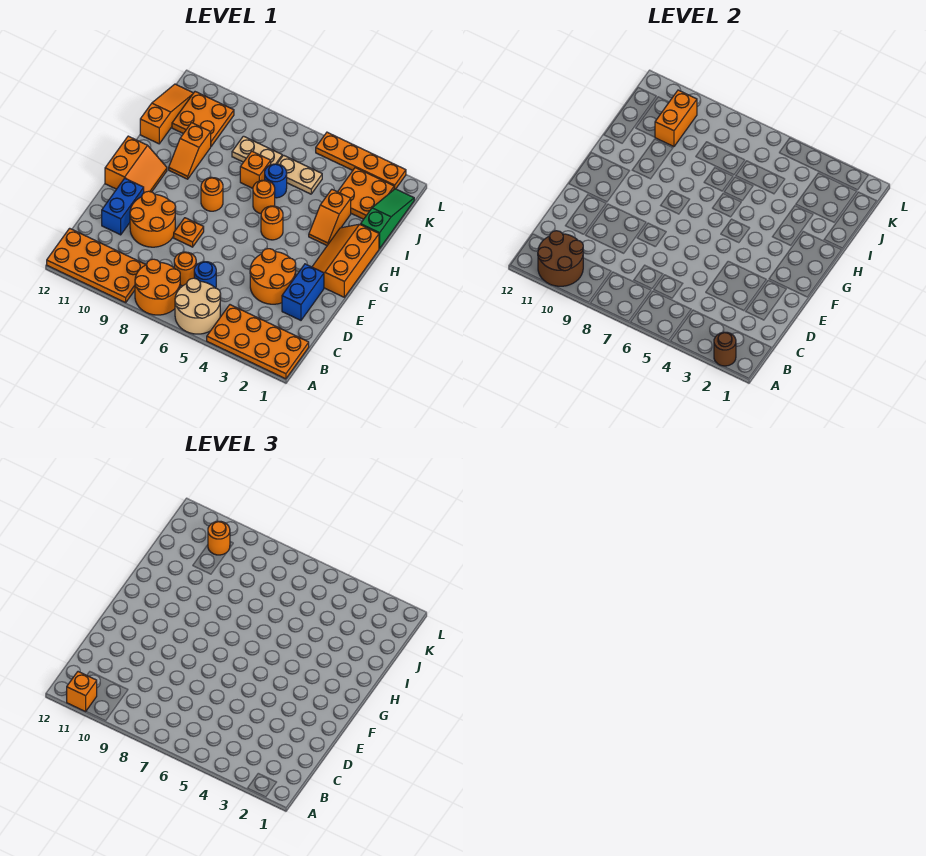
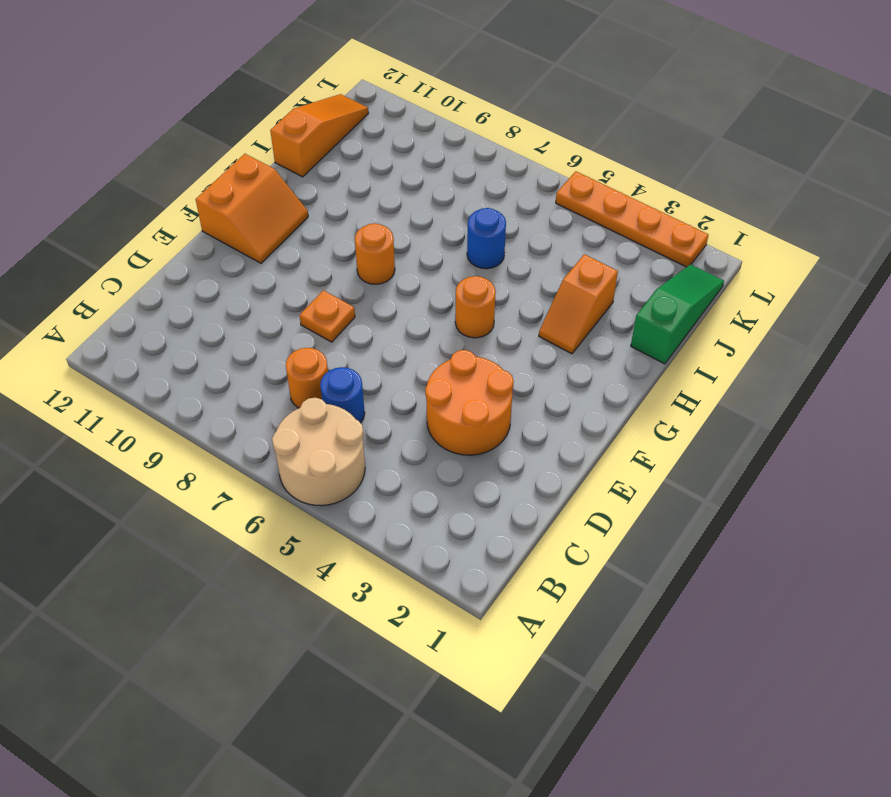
none -> orange 2x4 plate [207,305,309,379]
none -> orange 2x2 round brick [135,259,180,315]
none -> orange 2x4 plate [47,228,146,303]
none -> blue 1x2 brick [282,264,324,320]

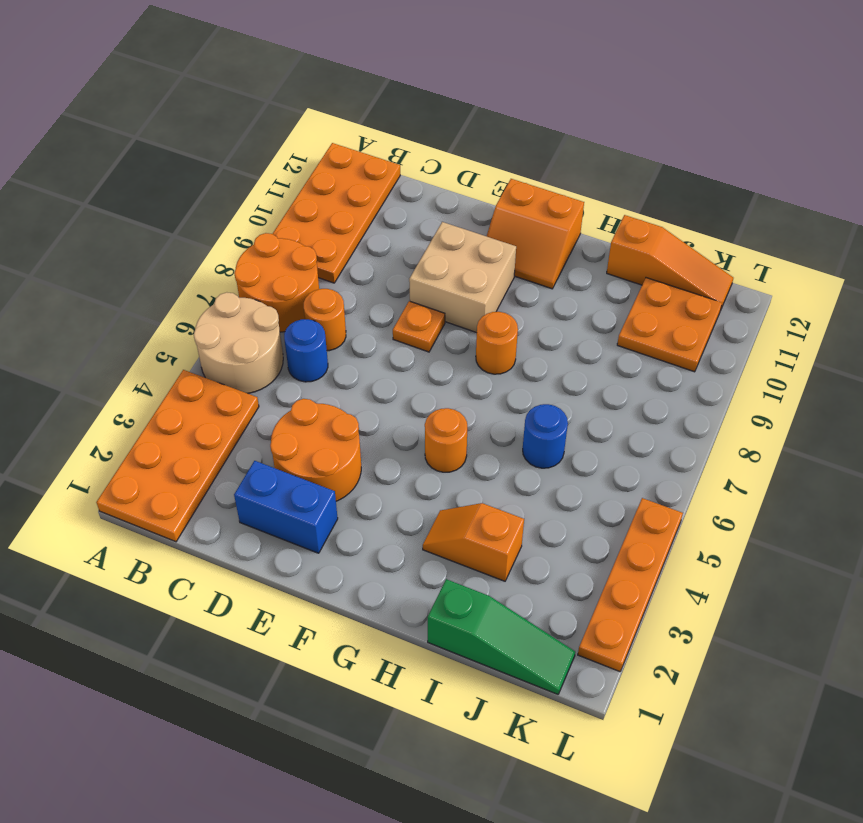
tan 2x2 brick [409,222,516,333] -> orange 2x2 round brick [130,191,176,247]
none -> blue 1x2 brick [102,178,144,235]
none -> orange 2x3 slope [312,224,379,297]
none -> orange 1x1 round brick [253,180,275,214]
none -> orange 1x2 slope [169,123,211,179]

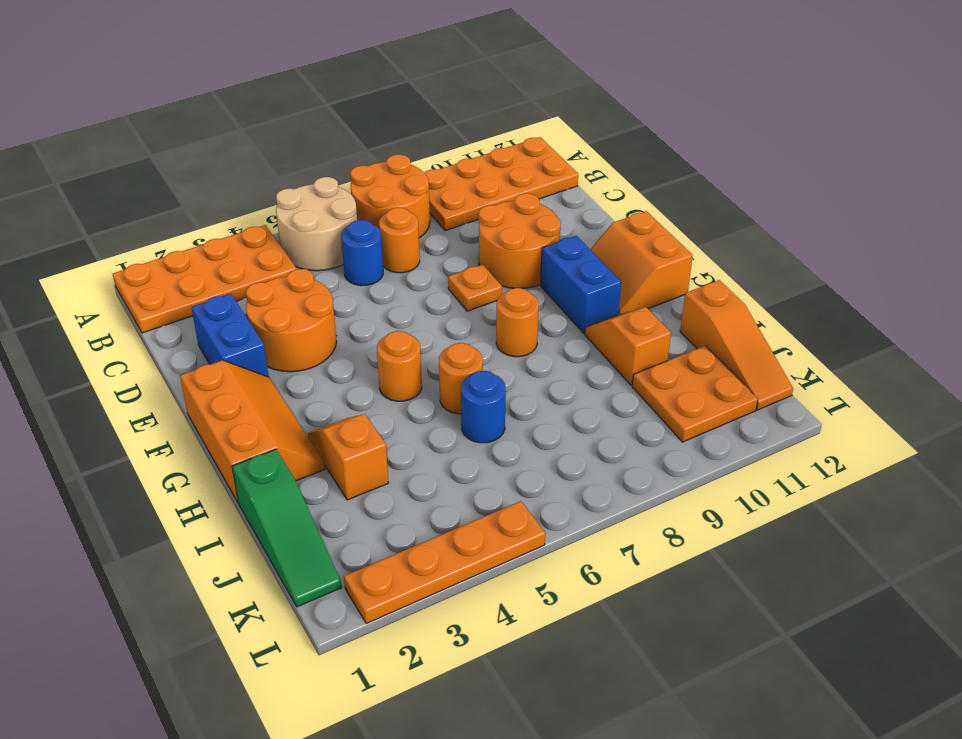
blue 1x2 brick [541,236,621,333] -> blue 1x2 brick moved to [102,178,144,235]
none -> orange 1x1 brick [240,151,271,188]
none -> orange 2x2 plate [338,168,394,219]
none -> tan 1x2 plate [277,155,322,194]
none -> tan 1x2 plate [232,136,282,165]

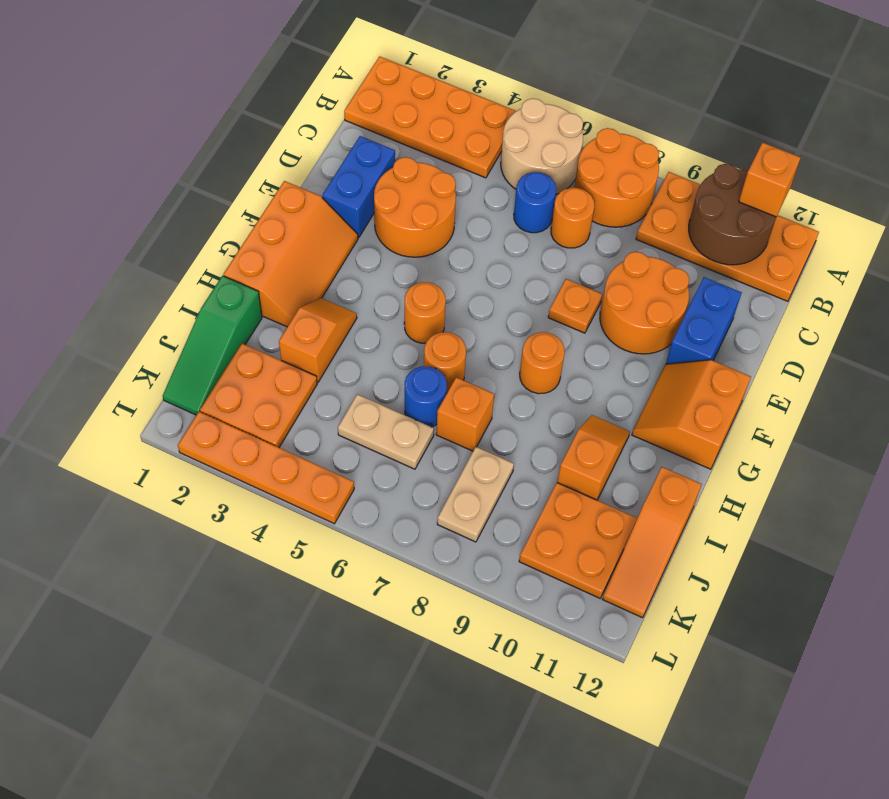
tan 1x2 plate [437,447,514,542] -> tan 1x2 plate turned to [232,136,282,165]
none -> brown 1x1 round brick [714,332,736,366]
none -> orange 1x2 brick [655,90,697,147]
none -> orange 1x1 round brick [208,521,230,555]

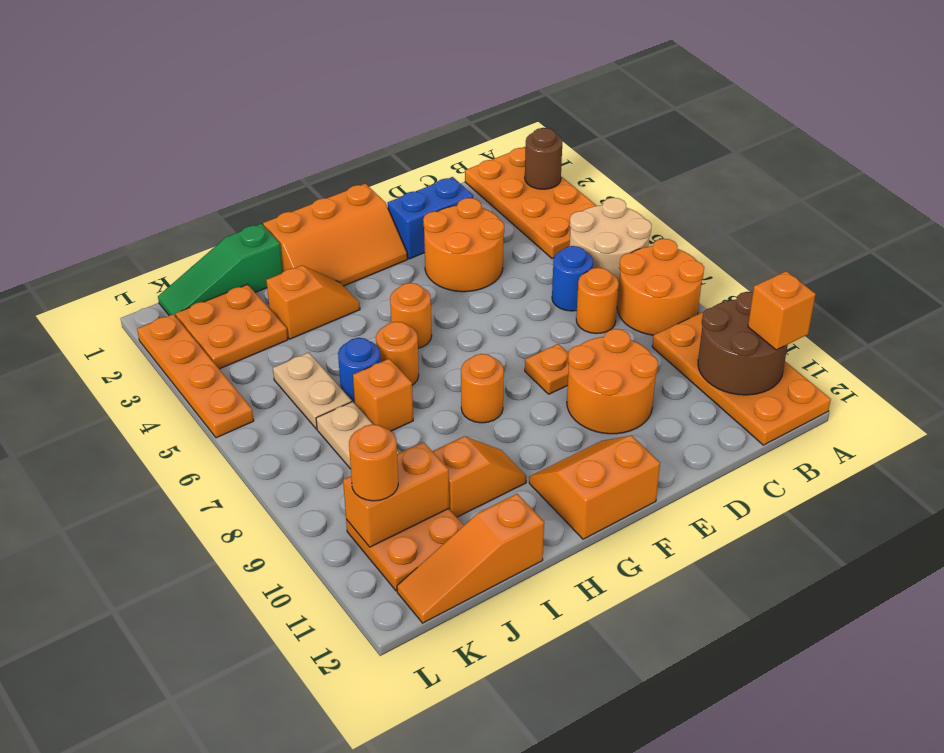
none -> blue 1x2 brick [102,178,144,235]

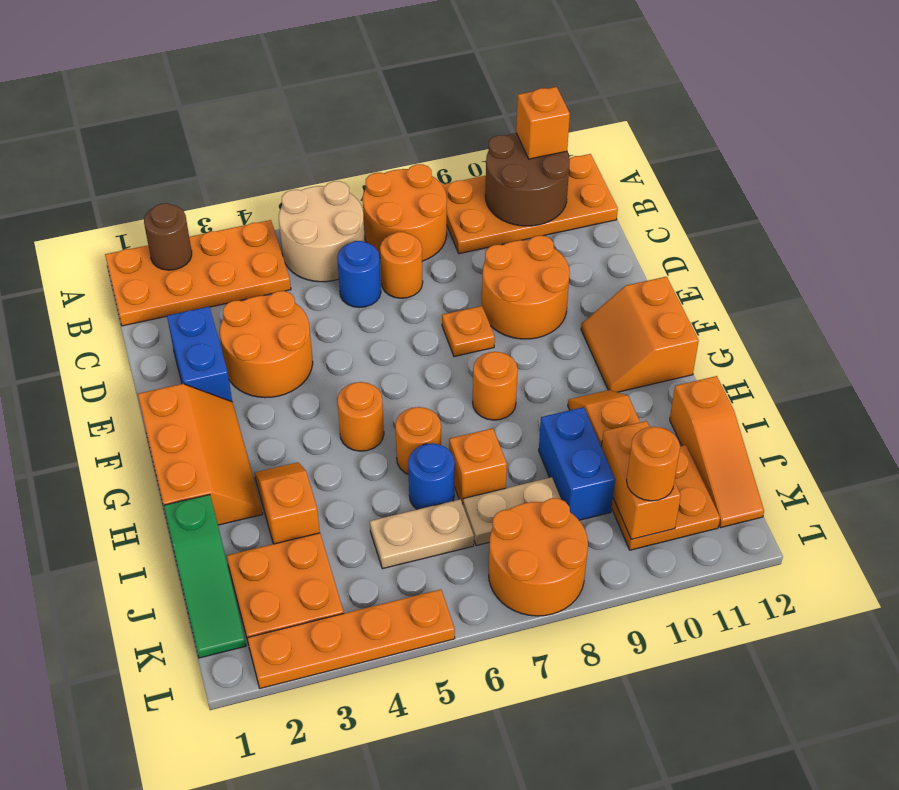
blue 1x2 brick [539,407,615,520] -> blue 1x2 brick moved to [102,178,144,235]
orange 2x2 round brick [489,498,588,616] -> none

